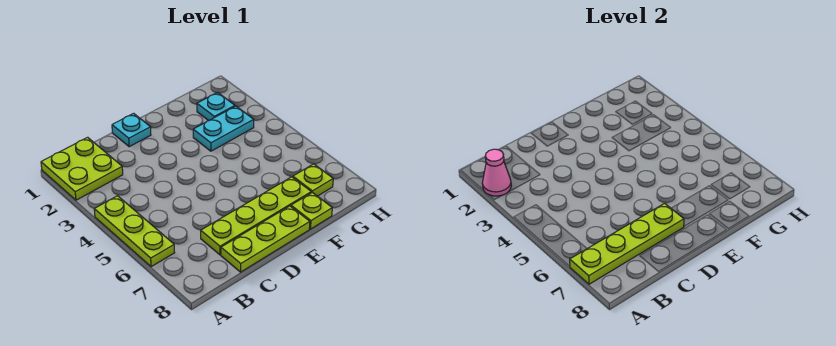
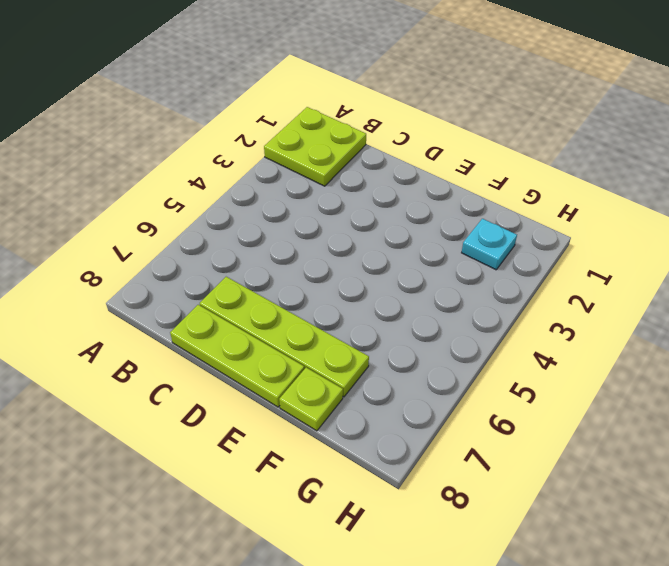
none -> lime 1x3 plate [94,196,175,267]
none -> cyan 1x1 plate [112,113,151,147]

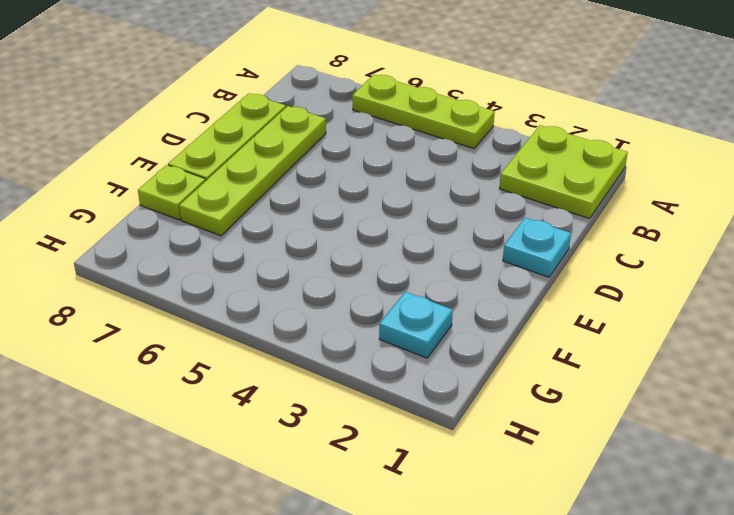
none -> cyan 1x2 plate [193,106,254,151]
none -> lime 1x1 plate [293,164,333,196]

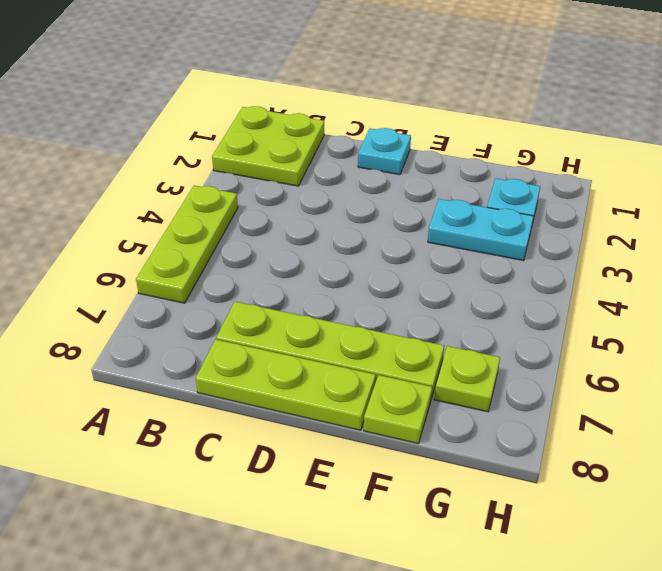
none -> pink 1x1 cone [482,149,511,196]
none -> lime 1x4 plate [570,203,684,284]

